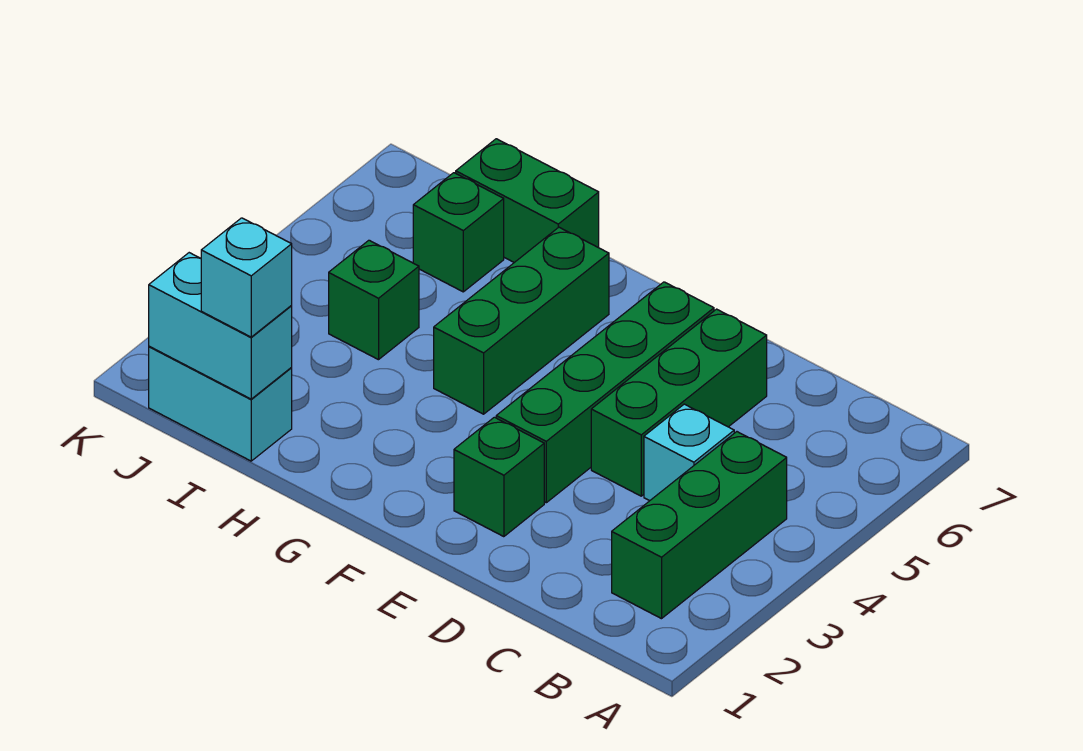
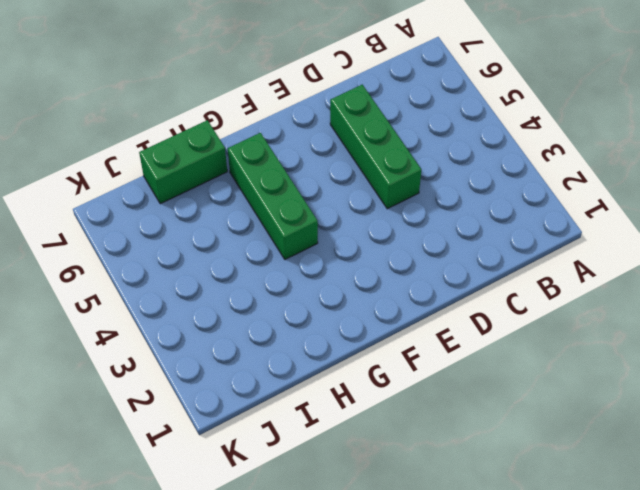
none -> green 1x3 brick [612,432,787,619]
none -> cyan 1x1 brick [644,404,734,501]
none -> green 1x1 brick [454,417,544,537]

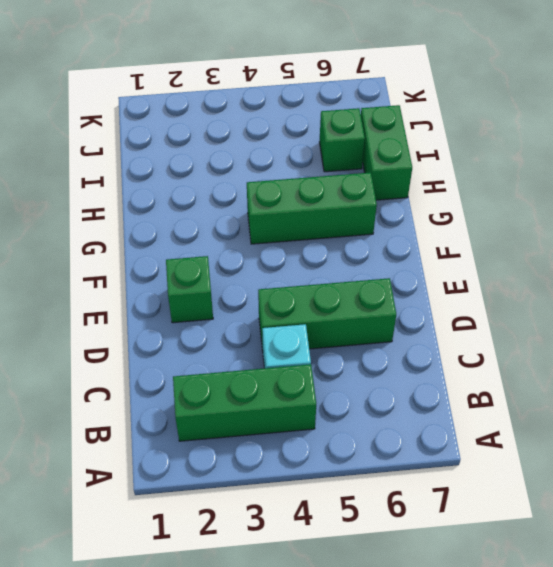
none -> green 1x4 brick [496,282,714,503]
none -> cyan 1x2 brick [149,346,292,461]
none -> green 1x1 brick [329,240,419,360]

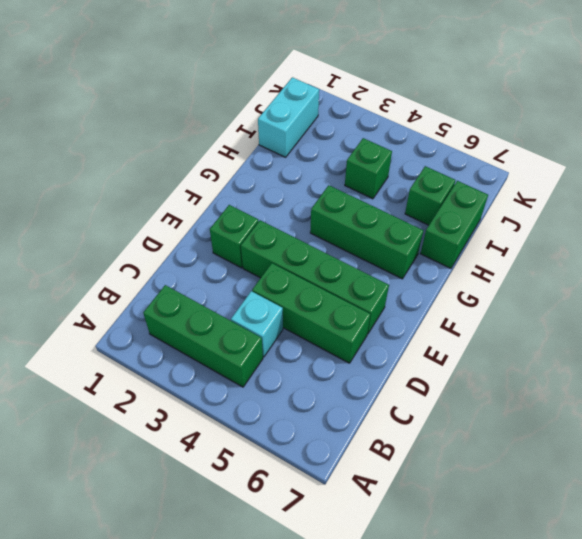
none -> cyan 1x2 brick [149,253,292,399]
none -> cyan 1x1 brick [201,218,292,337]

